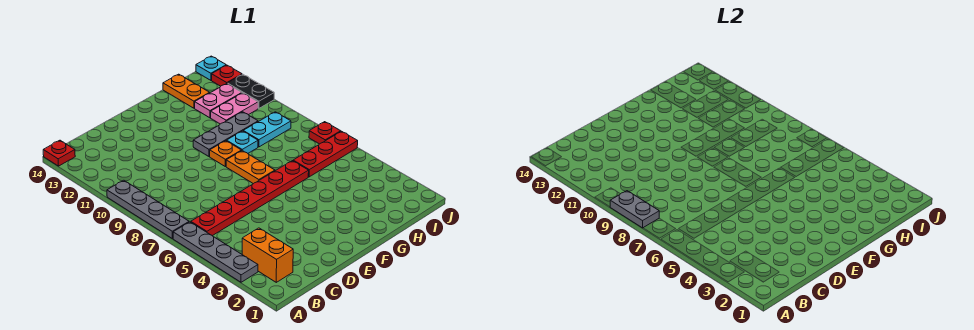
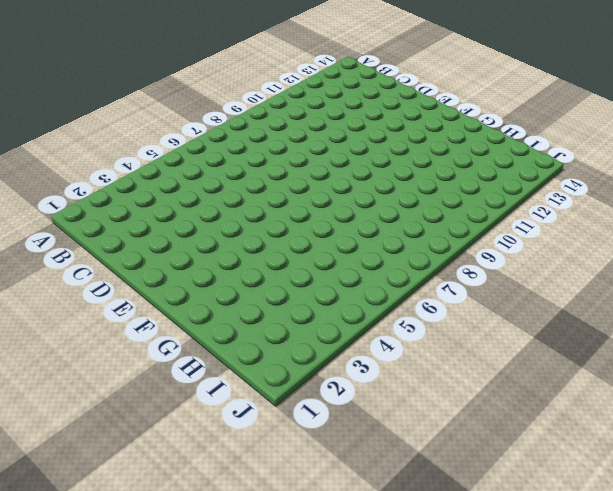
none -> grey 1x4 plate [173,222,258,282]
none -> grey 1x4 plate [107,180,189,239]
none -> red 1x1 plate [43,140,75,166]

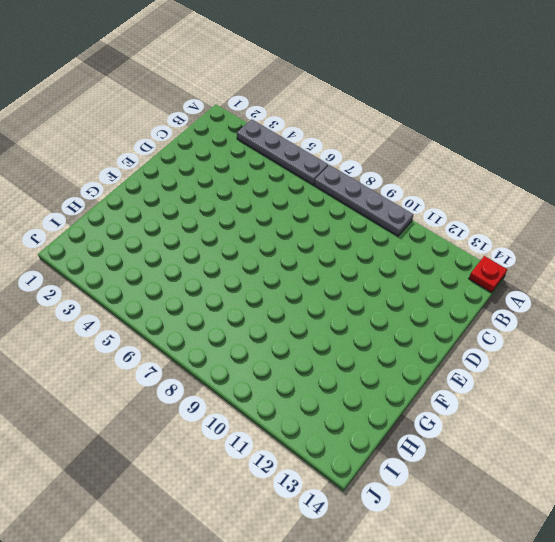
none -> orange 1x2 brick [242,228,293,282]
none -> red 1x6 plate [191,161,309,236]
none -> orange 1x2 plate [226,151,275,184]

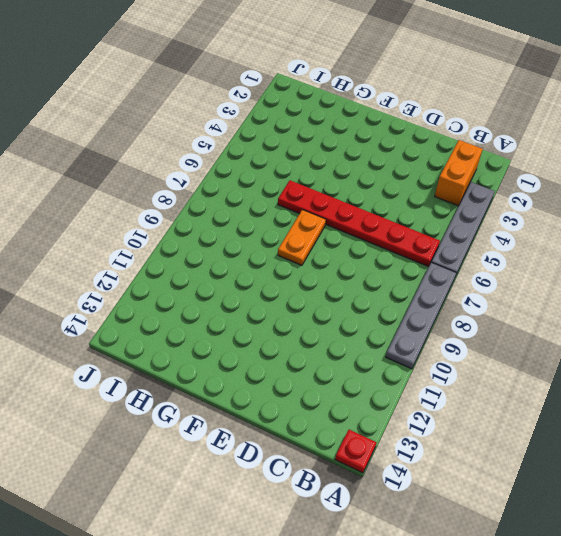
none -> orange 1x1 plate [210,141,241,167]
none -> grey 1x3 plate [193,112,258,157]
none -> cyan 1x1 plate [227,131,258,153]

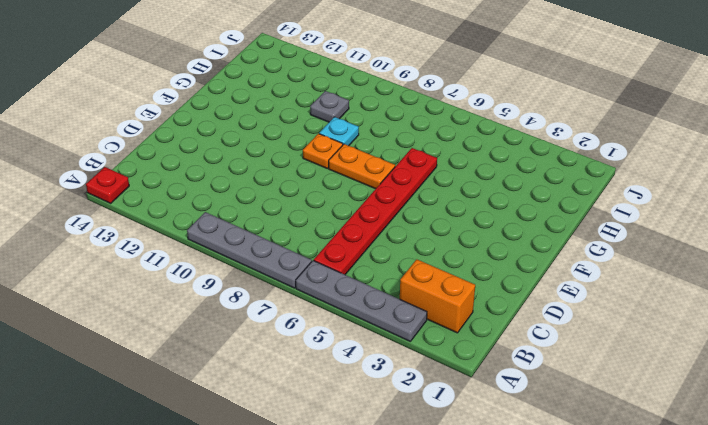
grey 1x1 plate [310,91,349,122] -> grey 1x3 plate [193,112,258,157]
none -> red 1x3 plate [293,131,358,177]
none -> cyan 1x2 plate [243,112,291,147]
none -> pink 1x2 plate [211,93,258,124]

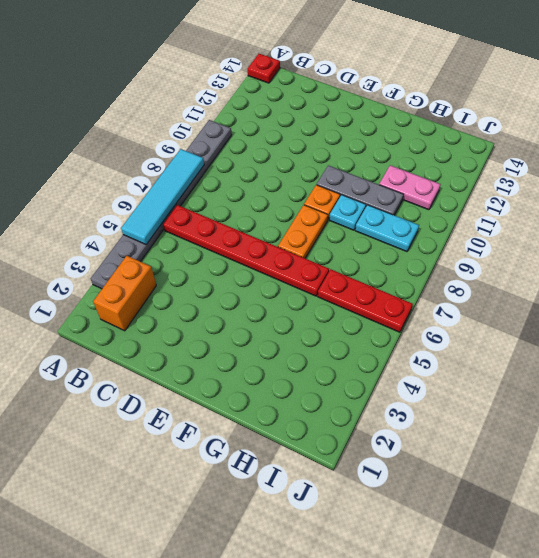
cyan 1x4 tile [121,149,204,245] -> grey 1x2 plate [610,191,659,228]
none -> pink 1x2 plate [195,84,242,118]
none -> orange 1x2 plate [163,74,209,108]
none -> red 1x1 plate [309,122,341,144]

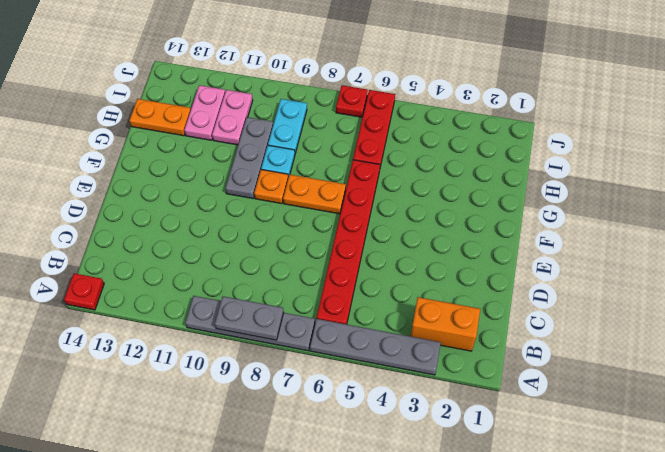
none -> black 1x2 plate [228,74,274,108]
none -> red 1x1 plate [212,65,242,86]
none -> cyan 1x1 plate [196,56,226,80]

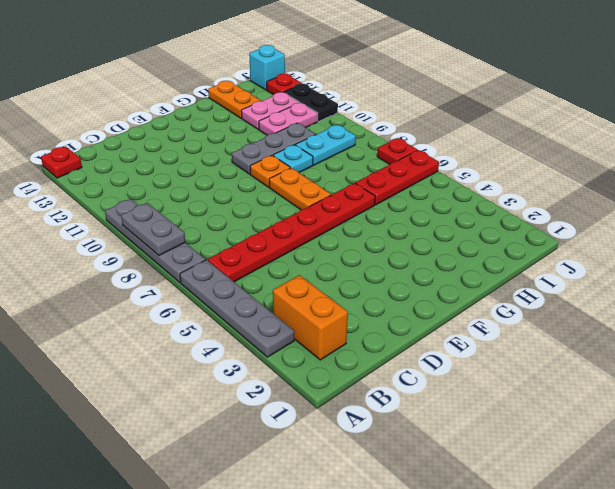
cyan 1x1 brick [249,45,285,90] -> cyan 1x1 plate [196,56,226,80]

